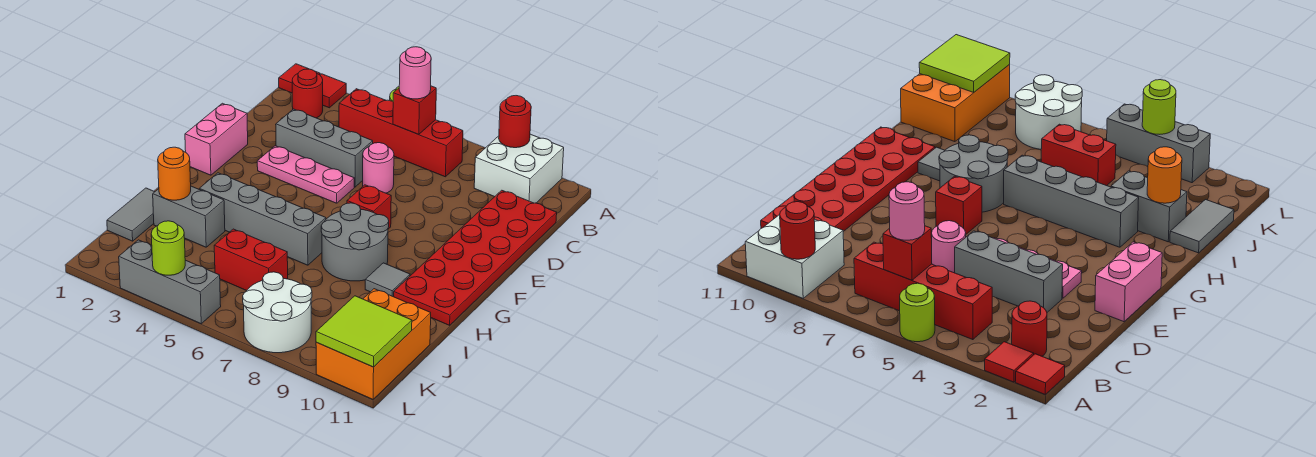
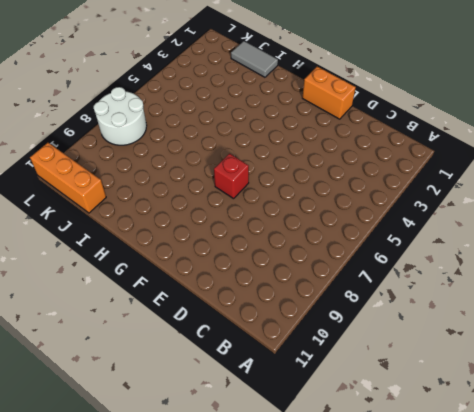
orange 1x2 brick [302,67,356,119] -> pink 1x2 brick [185,103,248,175]
orange 1x3 brick [30,143,106,213] -> orange 2x3 brick [316,289,431,399]
none -> red 1x1 tile [279,64,320,93]
none -> red 1x1 tile [320,74,346,108]
none -> lime 1x1 round brick [900,283,935,342]

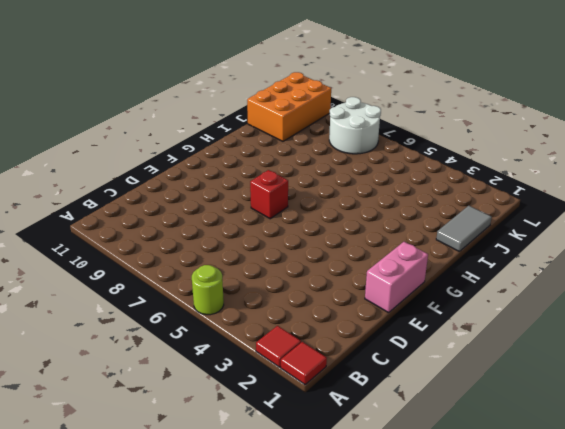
none -> white 2x2 brick [474,134,564,203]
none -> red 1x1 round brick [292,69,323,118]
none -> red 1x4 brick [339,89,463,177]

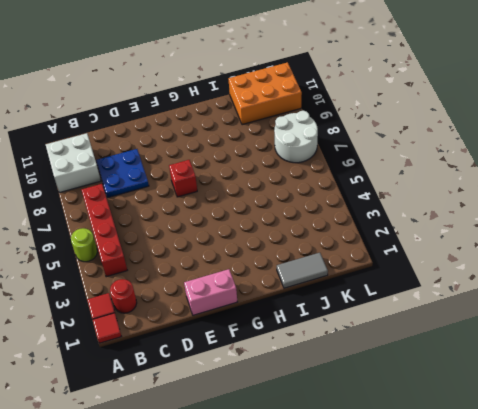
blue 2x2 plate [96,149,149,198] -> none
none -> red 2x6 plate [394,190,557,325]
none -> grey 1x3 brick [276,109,373,187]
none -> pink 1x1 round brick [363,143,394,193]

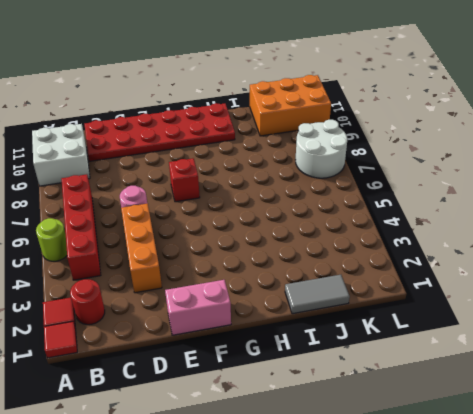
orange 1x3 brick [121,203,162,293] -> grey 1x3 brick [276,109,373,187]
none -> pink 1x3 plate [257,146,354,203]
none -> grey 2x2 round brick [321,203,389,281]
none -> grey 1x4 brick [199,173,326,265]

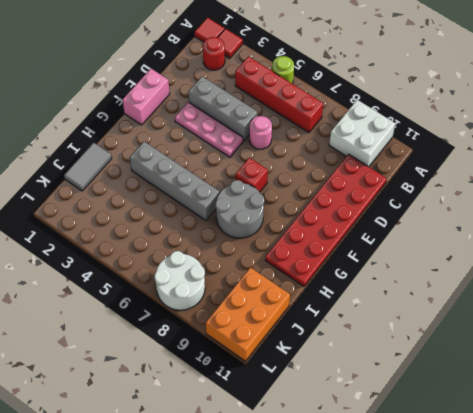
none -> grey 1x1 tile [365,263,410,297]
none -> grey 1x2 brick [153,186,225,247]
none -> red 1x2 brick [214,229,288,291]

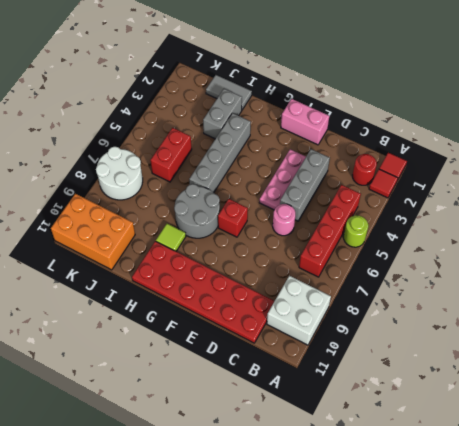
lime 1x1 tile [156,224,186,251] -> grey 1x1 tile [365,263,410,297]
none -> grey 1x3 brick [119,240,221,324]
none -> red 1x1 round brick [499,96,531,148]
none -> red 1x1 brick [393,86,436,135]

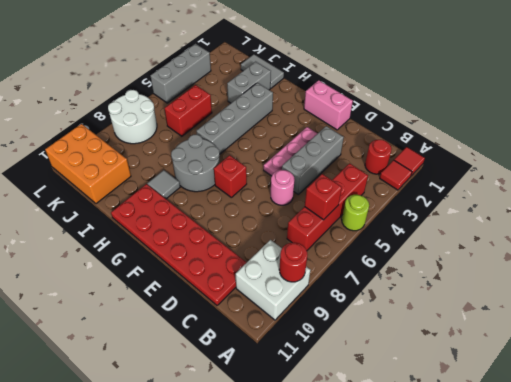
none -> orange 1x1 round brick [158,147,191,200]
none -> lime 2x2 tile [316,296,412,367]
none -> lime 1x1 round brick [151,221,185,275]

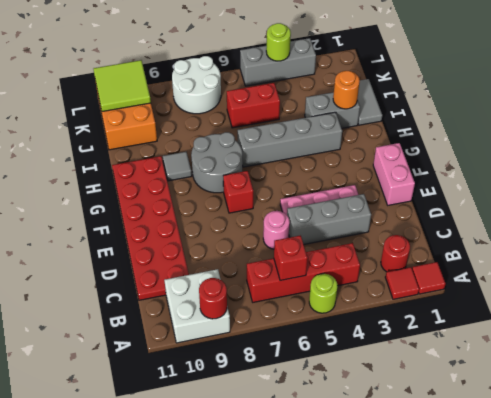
none -> pink 1x1 round brick [399,47,431,99]

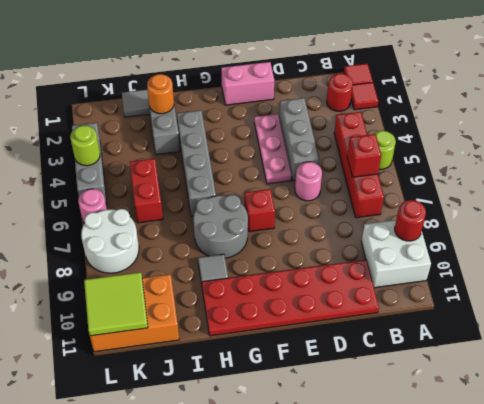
pink 1x1 round brick [78,189,107,223] -> pink 1x1 round brick moved to [399,47,431,99]

